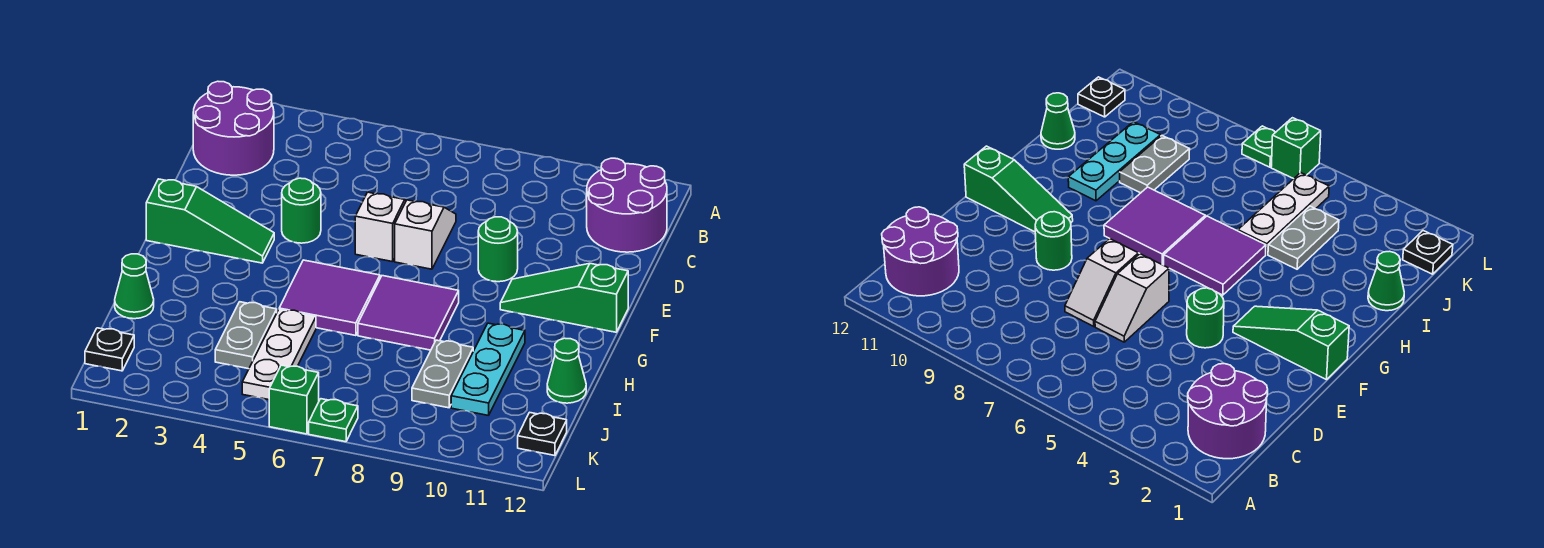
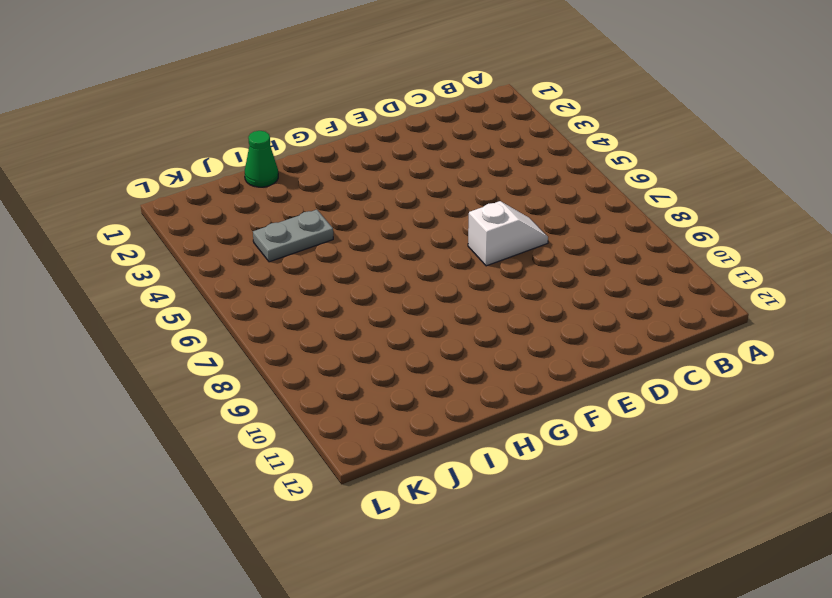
none -> purple 2x2 round brick [193,81,274,175]
none -> purple 2x2 round brick [587,158,667,252]
none -> white 1x2 slope [355,192,406,262]

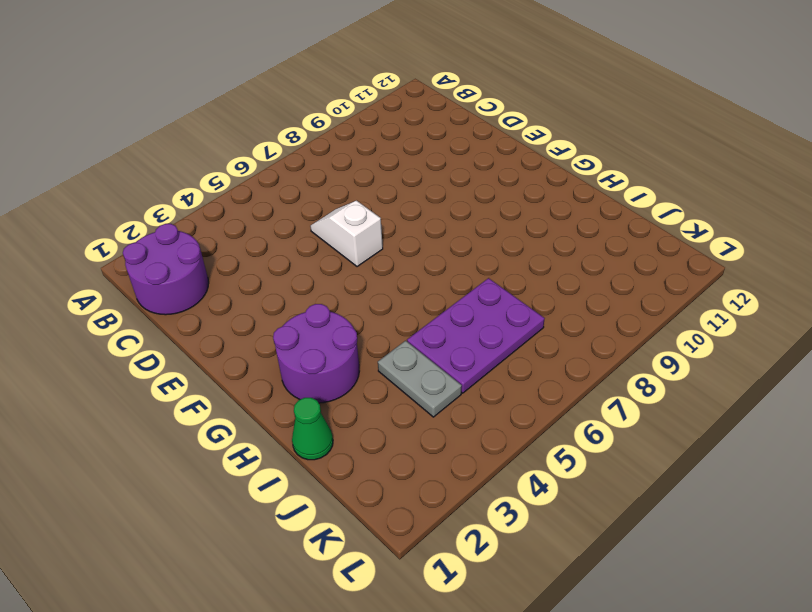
purple 2x2 round brick [273,304,359,403] -> purple 2x2 round brick moved to [587,158,667,252]
purple 2x3 plate [407,278,545,393] -> white 1x3 plate [242,309,316,400]
none -> white 1x2 slope [395,200,456,269]
none -> green 1x1 round brick [282,178,321,243]
none -> green 1x1 round brick [478,217,518,282]

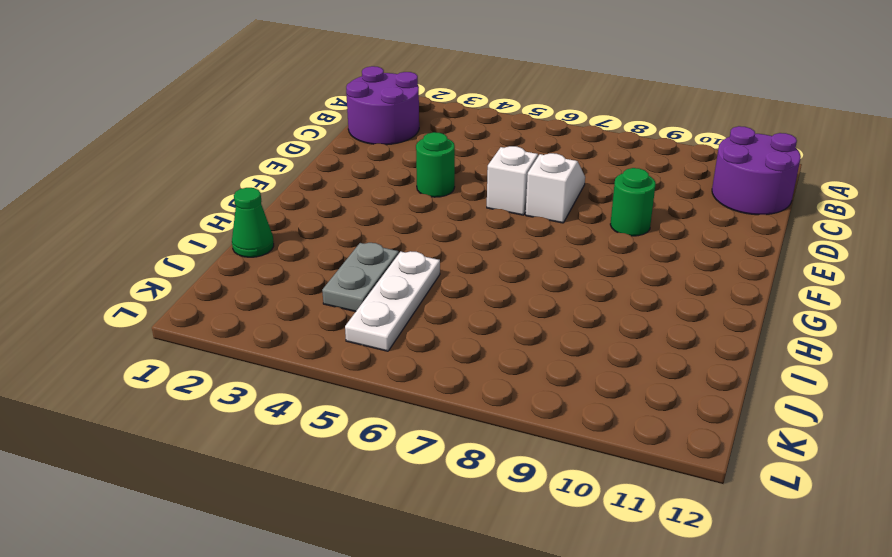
none -> green 1x3 slope [146,179,274,263]
none -> green 1x3 slope [500,264,628,332]
none -> purple 2x2 tile [279,260,380,336]

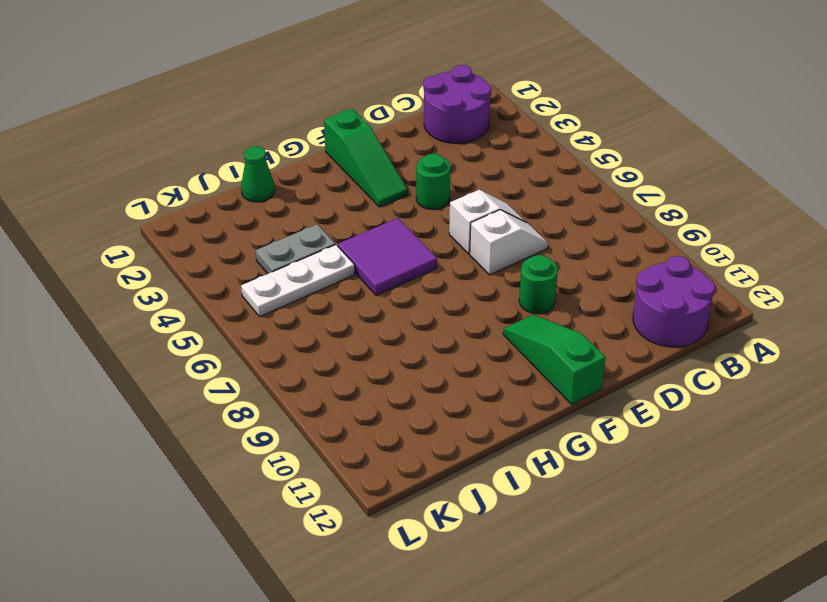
none -> purple 2x2 tile [358,276,459,350]
none -> cyan 1x3 plate [451,323,525,416]
none -> grey 1x2 plate [412,340,473,408]

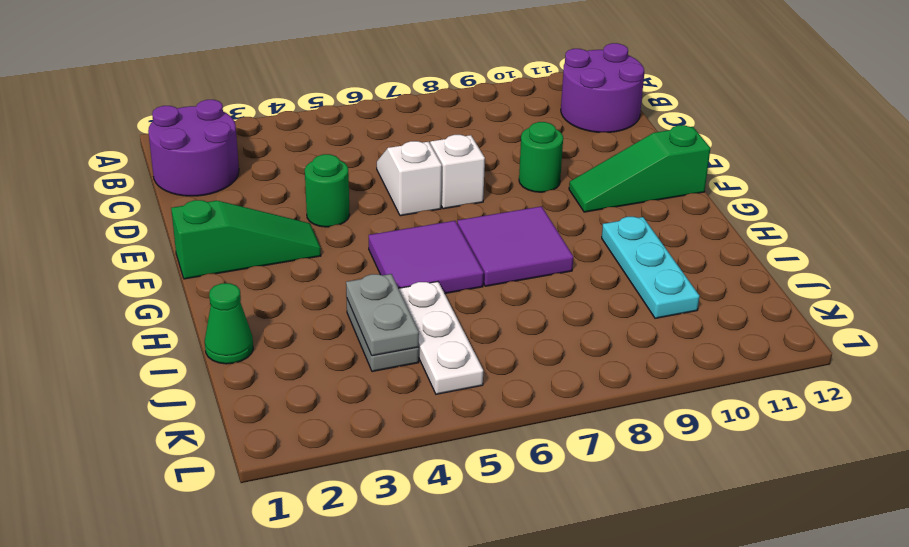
grey 1x2 plate [346,274,419,356] -> grey 1x2 plate moved to [412,340,473,408]
none -> green 1x1 cone [547,338,586,403]
none -> black 1x1 plate [85,328,134,371]
none -> black 1x1 plate [518,412,567,456]

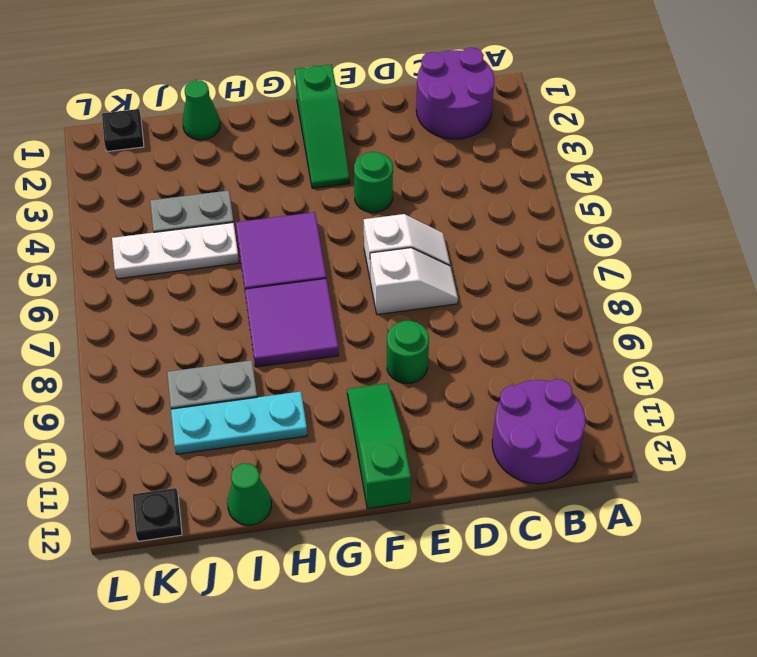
none -> green 1x1 brick [269,365,319,434]
none -> green 1x1 plate [309,399,358,442]

